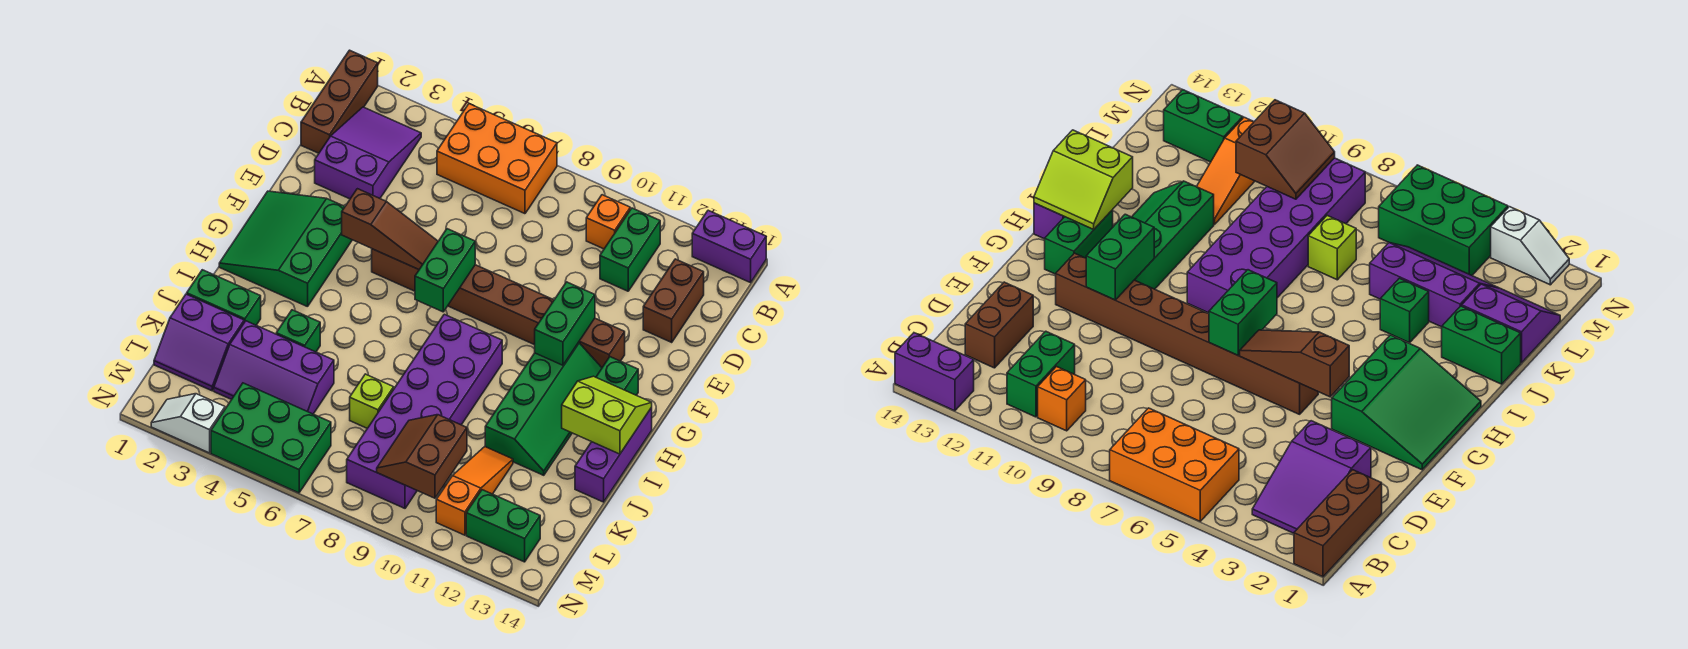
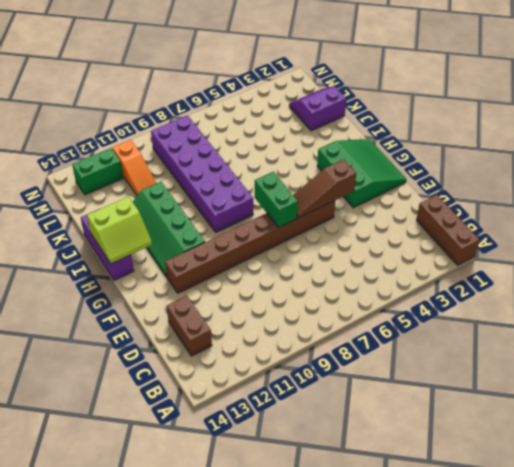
none -> orange 2x3 brick [437,104,557,214]
none -> purple 1x2 brick [692,210,766,283]
none -> purple 2x3 slope [315,107,421,199]

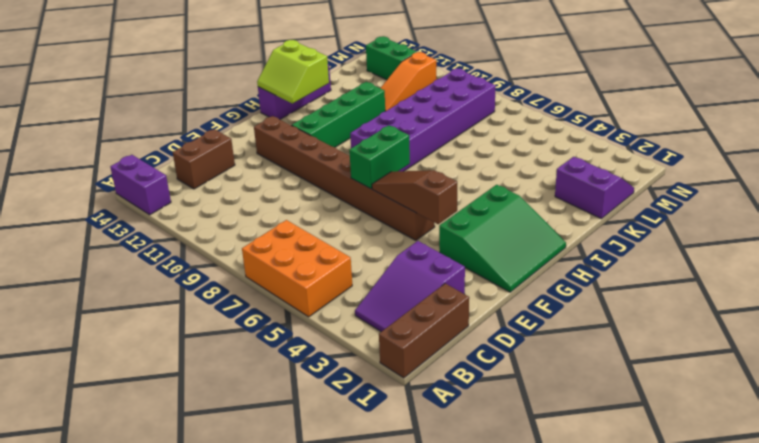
none -> orange 1x1 brick [586,195,630,249]
none -> green 1x2 brick [600,208,660,291]
none -> green 1x2 brick [596,357,638,395]

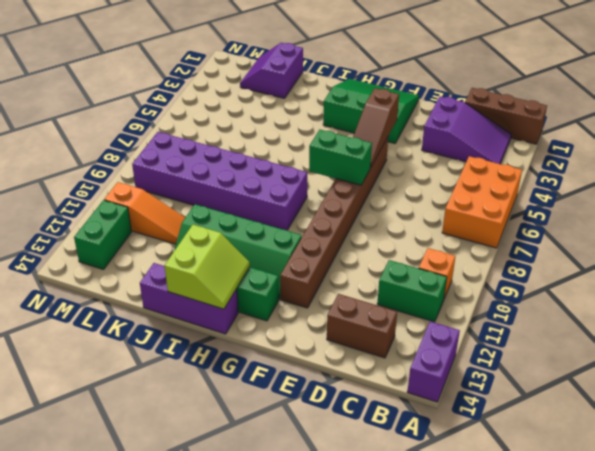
none -> green 1x2 brick [187,270,261,325]
none -> green 1x1 brick [276,310,320,352]
none -> purple 2x3 slope [214,321,334,414]

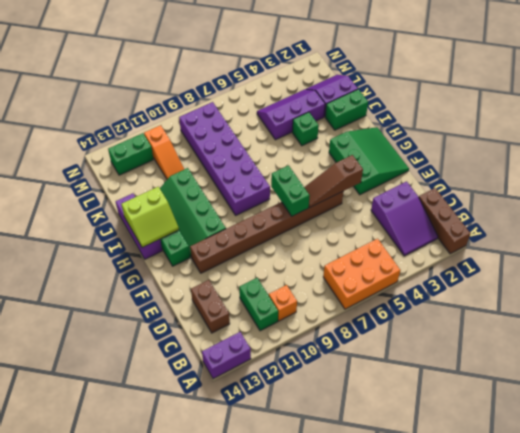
none -> lime 1x1 brick [350,374,394,428]
none -> green 2x3 brick [211,383,331,493]
none -> white 1x2 slope [151,394,225,453]

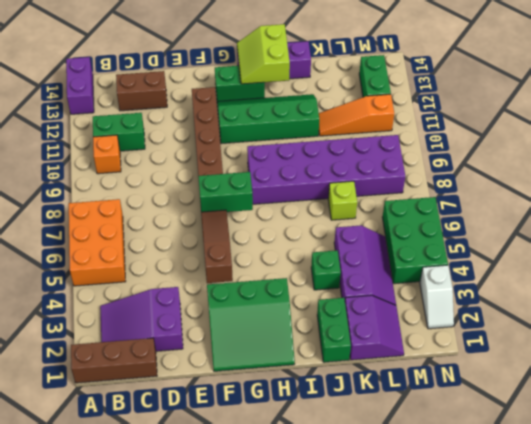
none -> green 1x2 brick [535,282,595,365]
none -> brown 2x2 slope [377,415,467,498]

